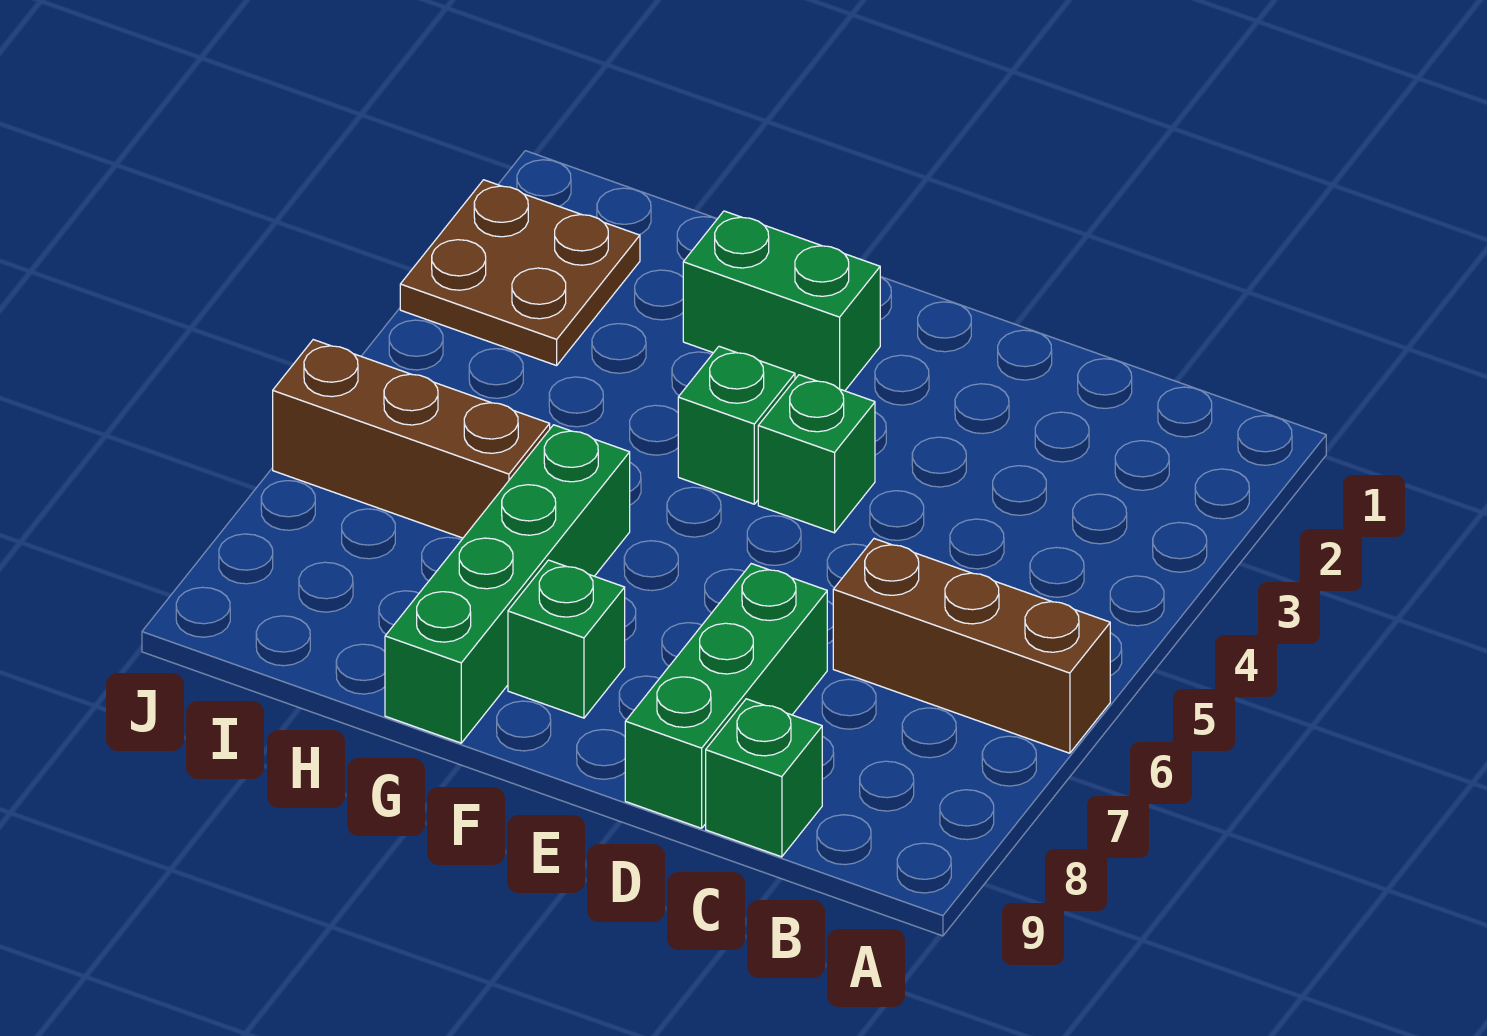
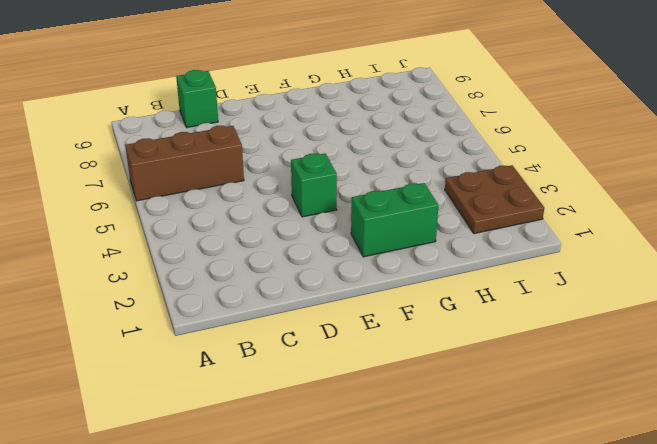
none -> green 1x3 brick [625,564,827,828]
none -> green 1x1 brick [678,346,795,504]

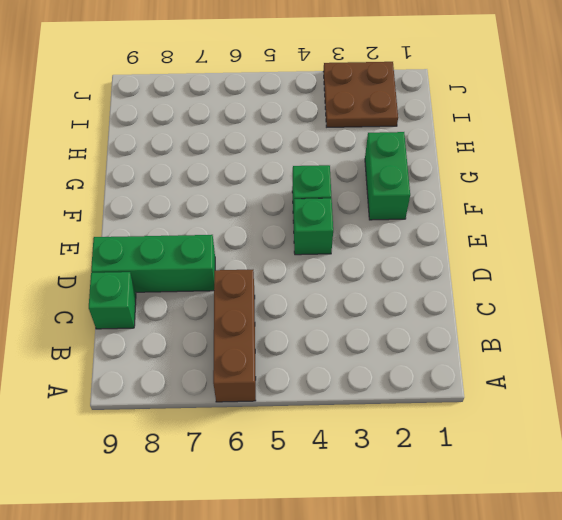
none -> green 1x1 brick [508,560,625,718]
none -> green 1x4 brick [385,425,630,743]

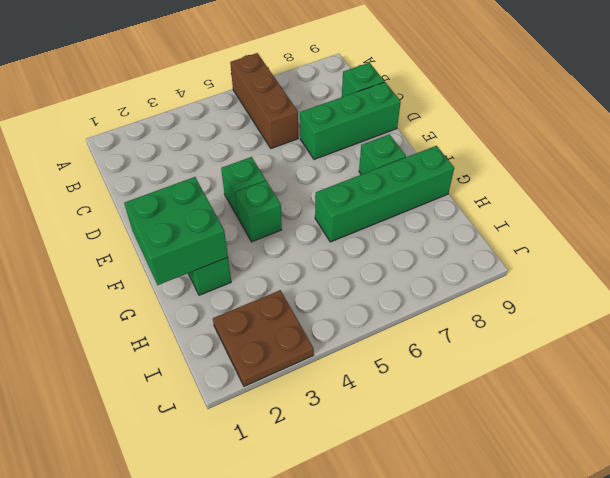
green 2x2 brick [124,177,228,285] -> none
none -> brown 1x3 brick [273,340,550,538]

